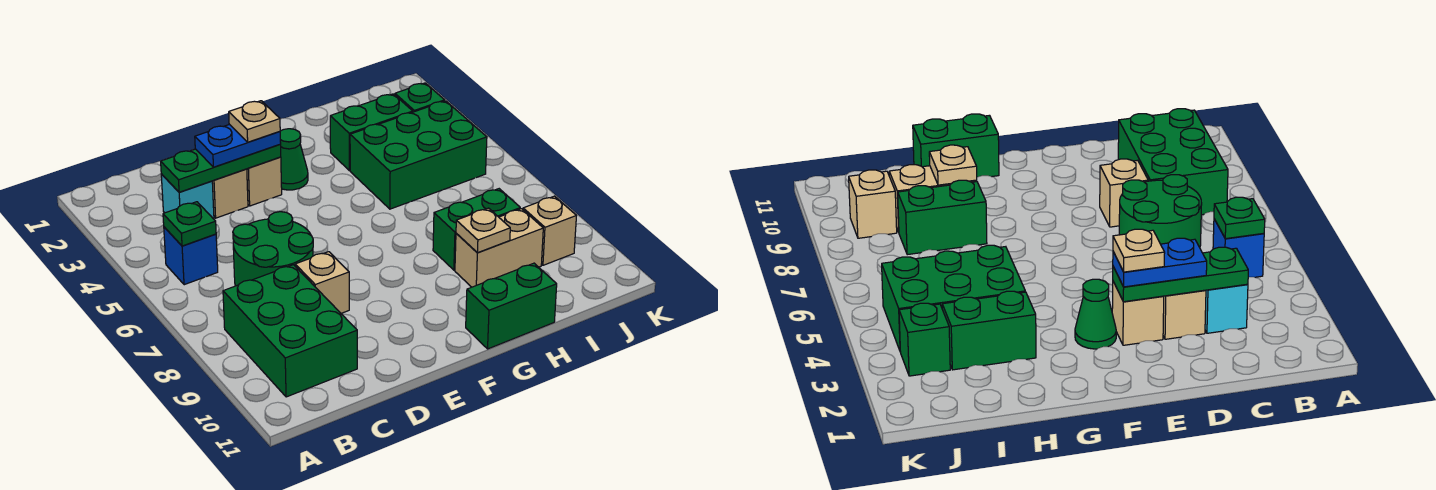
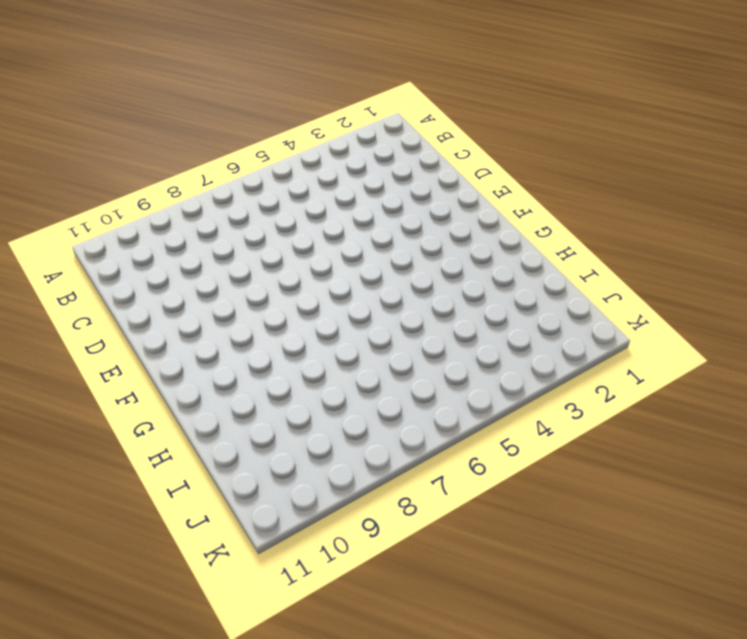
none -> blue 1x1 brick [164,227,218,285]
none -> green 2x3 brick [223,265,357,397]
none -> cyan 1x1 brick [161,174,214,219]

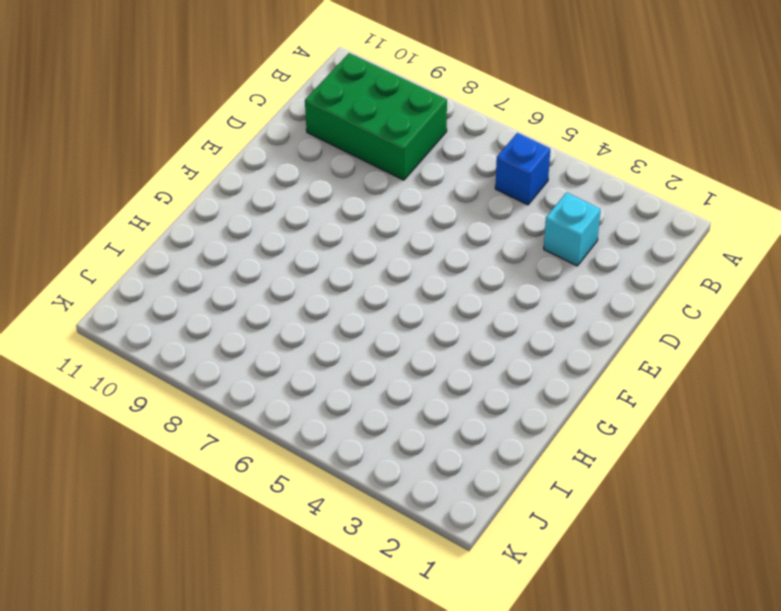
none -> green 2x2 round brick [233,212,313,286]
none -> tan 1x1 brick [212,169,248,218]
none -> tan 1x1 brick [295,252,349,313]

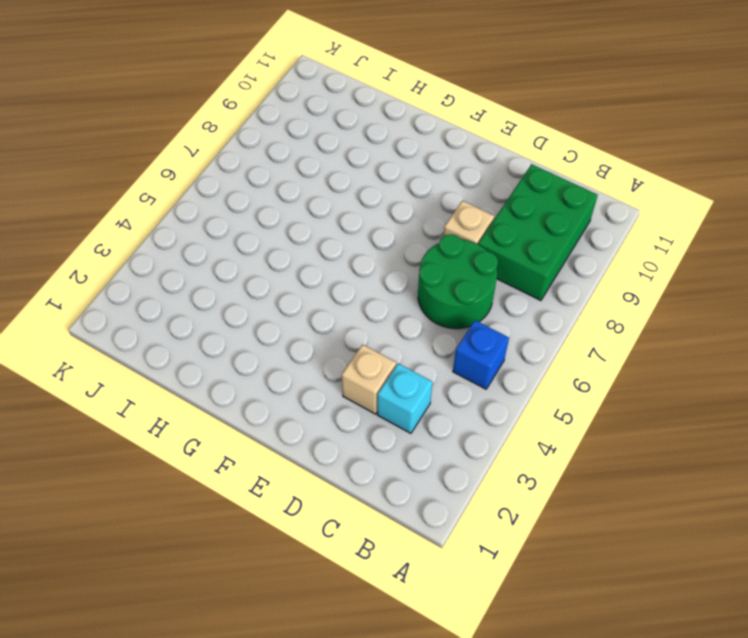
none -> tan 1x1 brick [247,157,282,206]
none -> green 1x1 cone [280,129,308,190]
none -> green 1x2 brick [466,263,557,349]

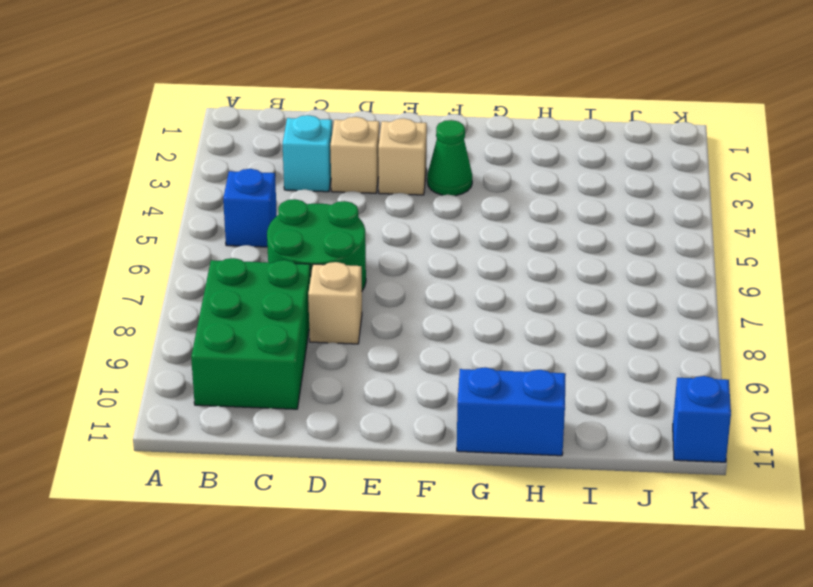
blue 1x2 brick [457,367,566,456] -> green 1x2 brick [466,263,557,349]
blue 1x1 brick [673,376,731,462] -> none
none -> green 1x2 brick [330,94,413,170]
none -> green 2x3 brick [350,101,487,209]
none -> green 1x2 brick [433,189,520,270]

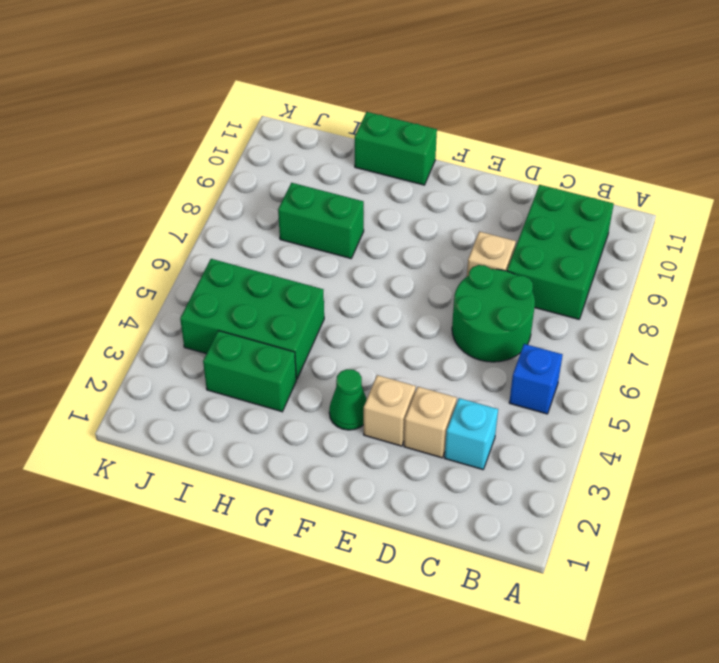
none -> tan 1x2 brick [455,209,543,287]
none -> green 1x1 brick [395,83,445,112]
none -> tan 1x1 brick [523,196,576,265]

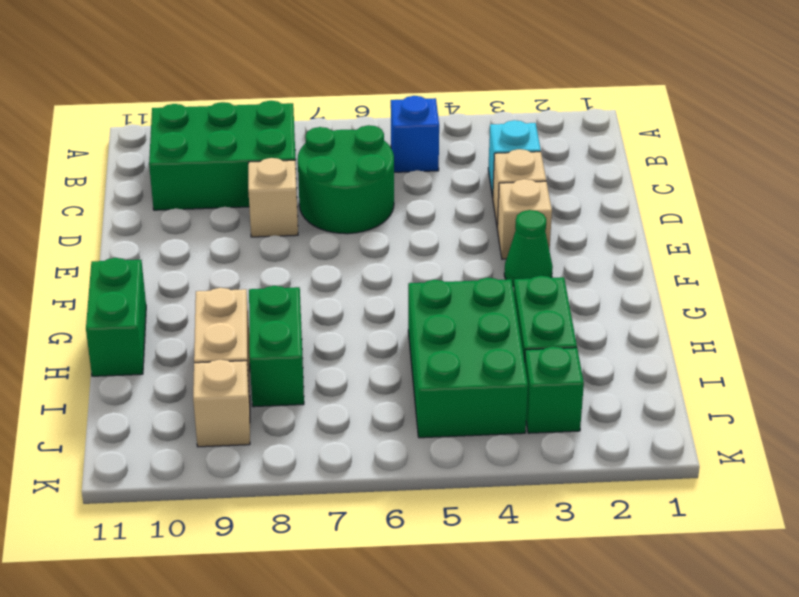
none -> green 1x1 plate [163,202,216,246]
none -> green 1x3 plate [161,145,281,192]
none -> tan 1x1 plate [456,208,510,253]

